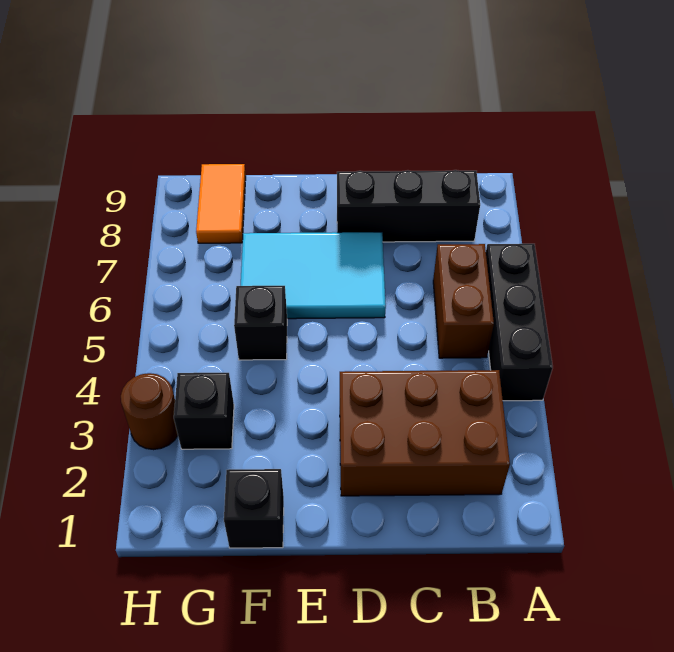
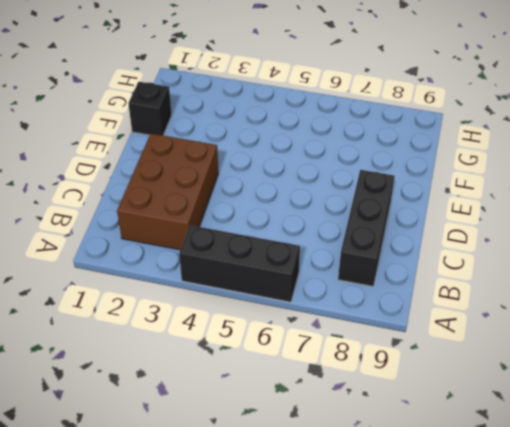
none -> brown 1x2 brick [433,244,494,358]
none -> cyan 2x3 tile [241,232,386,319]

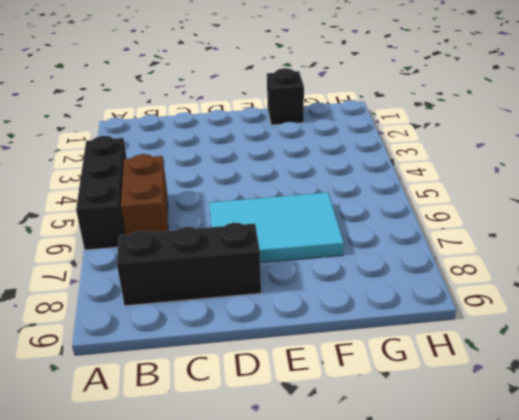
none -> brown 2x3 brick [340,370,510,496]
none -> black 1x1 brick [234,286,287,360]

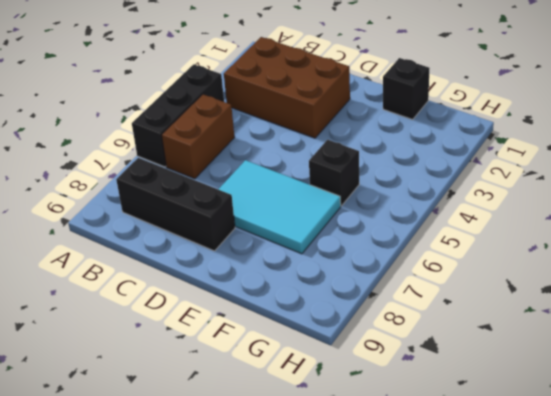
none -> black 1x1 brick [174,373,234,449]
none -> orange 1x2 tile [196,164,246,243]

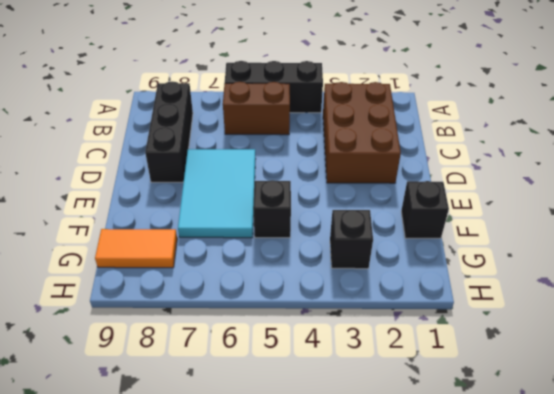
none -> brown 1x1 round brick [121,373,178,450]

